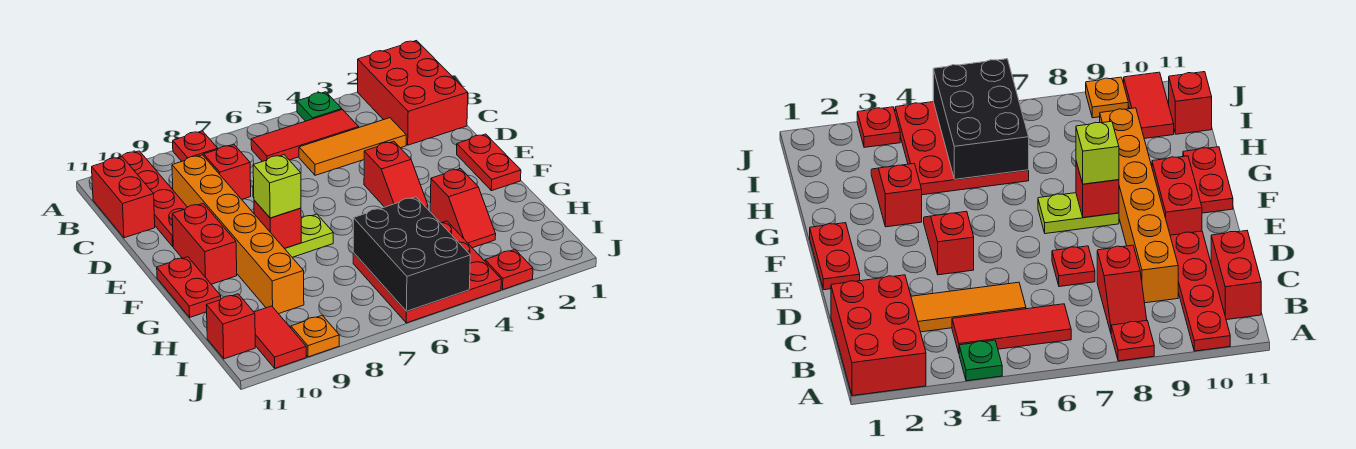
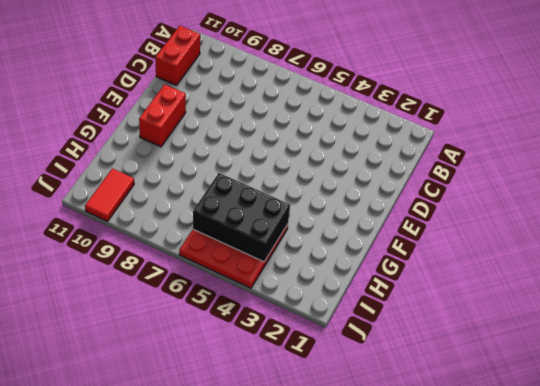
black 2x3 brick [193,173,290,262] -> black 2x3 brick turned to [353,197,470,311]
none -> red 2x3 brick [358,41,468,145]
none -> green 1x1 plate [297,92,342,121]
none -> red 1x1 plate [173,131,218,161]

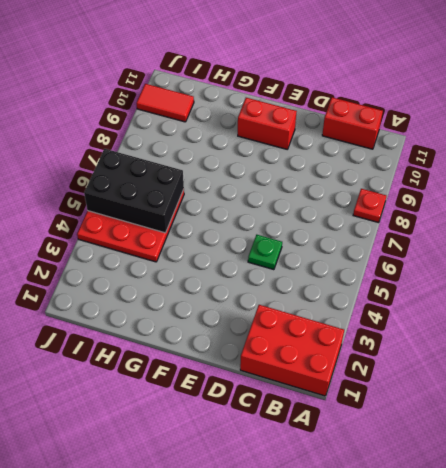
green 1x1 plate [248,235,282,270] -> green 1x1 plate moved to [297,92,342,121]
none -> red 1x4 plate [122,151,187,246]
none -> red 1x3 tile [251,110,359,162]
none -> red 1x2 slope [203,144,251,199]

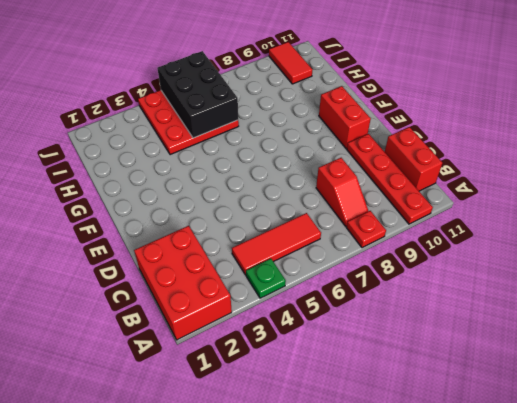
none -> orange 1x3 tile [299,118,406,175]
none -> orange 1x6 brick [172,155,304,314]
none -> red 1x1 plate [1052,246,1095,287]

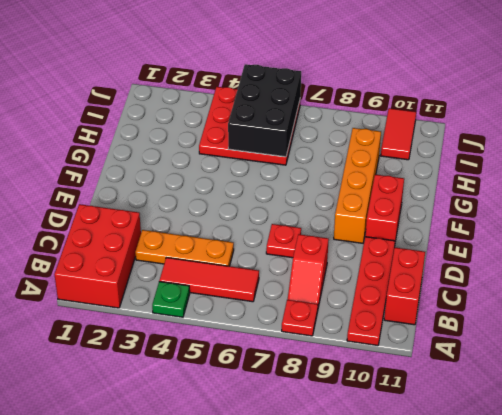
orange 1x3 plate [135,230,234,266] -> orange 1x3 tile [299,118,406,175]
orange 1x4 brick [334,128,381,243] -> orange 1x6 brick [172,155,304,314]
none -> red 1x2 plate [457,134,521,191]
none -> red 1x2 slope [364,141,428,209]
none -> lime 1x2 plate [285,214,333,257]

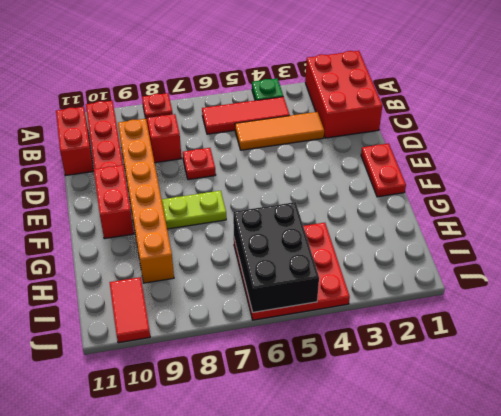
none -> red 1x2 slope [364,141,428,209]
none -> red 1x2 plate [157,257,221,317]
none -> red 1x2 slope [430,169,496,248]

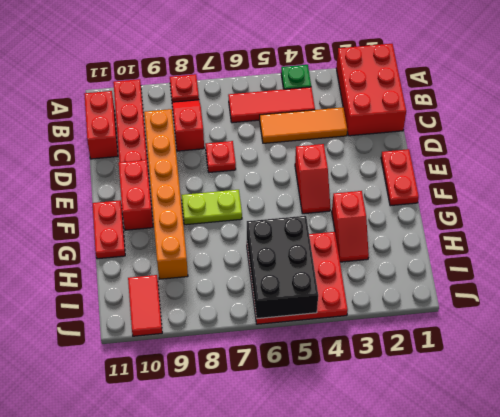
none -> red 1x1 brick [206,294,255,359]
none -> red 1x1 plate [485,249,533,289]
none -> orange 1x1 plate [291,315,339,357]

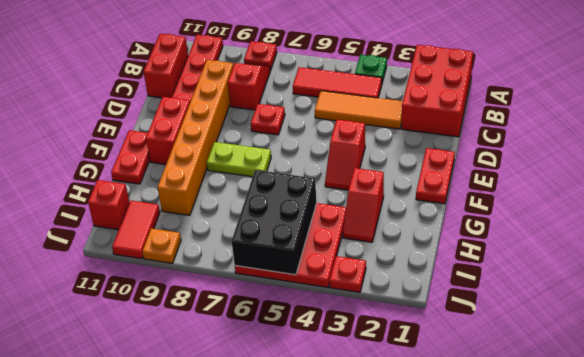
none -> red 1x1 brick [254,200,301,248]
none -> lime 1x1 brick [253,155,301,218]

